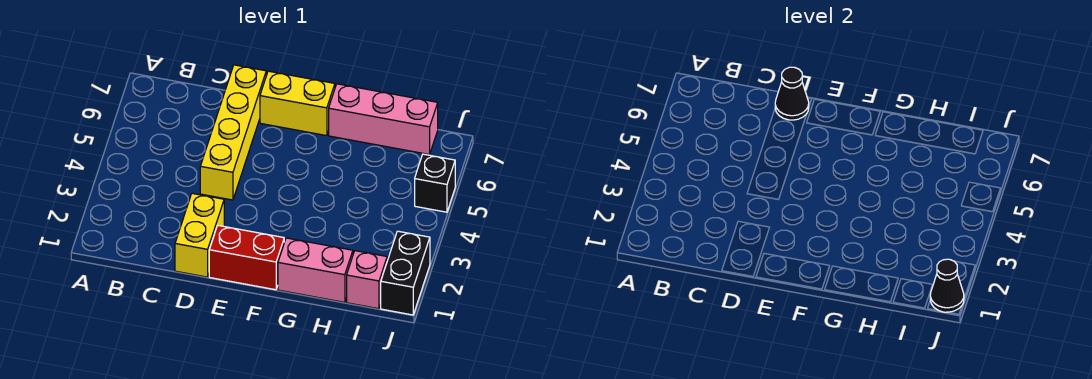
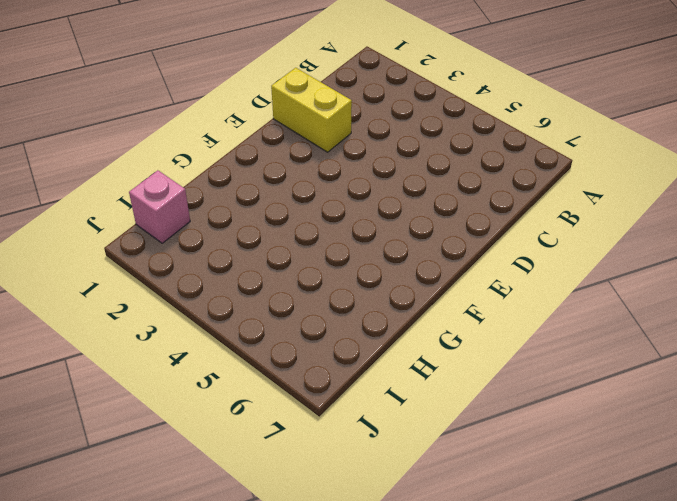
none -> yellow 1x4 brick [200,65,266,200]
none -> red 1x2 brick [209,226,284,290]

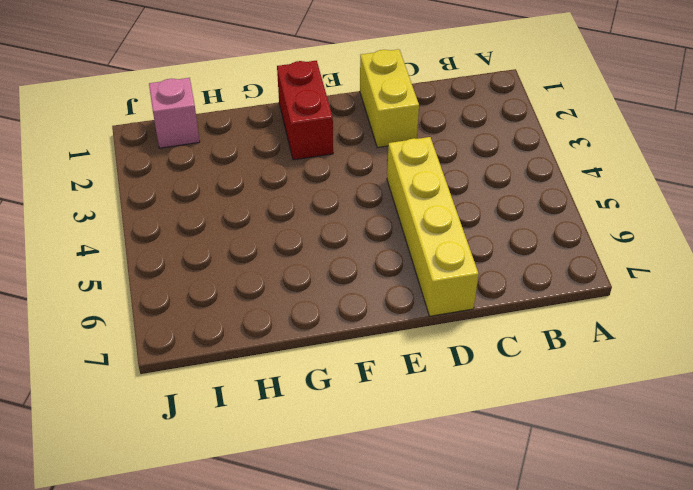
red 1x2 brick [277,61,333,160] -> red 1x2 brick turned to [209,226,284,290]
none -> yellow 1x2 brick [260,71,335,136]
none -> pink 1x2 brick [278,238,353,302]

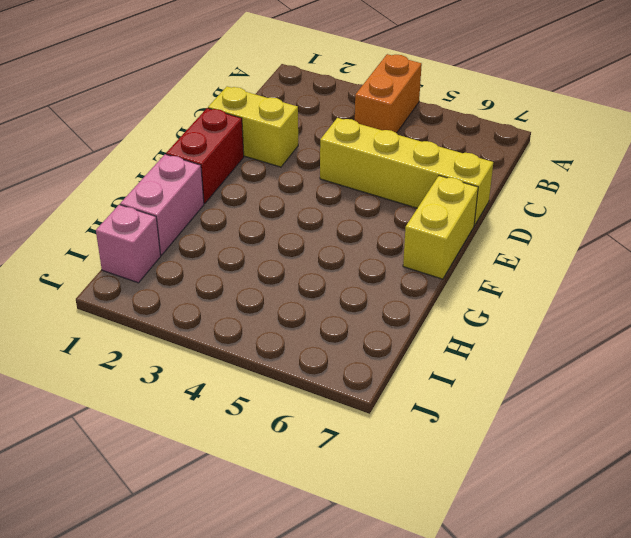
orange 1x2 brick [355,54,422,133] -> none
none -> pink 1x3 brick [329,84,438,155]
none -> black 1x2 brick [381,231,430,315]

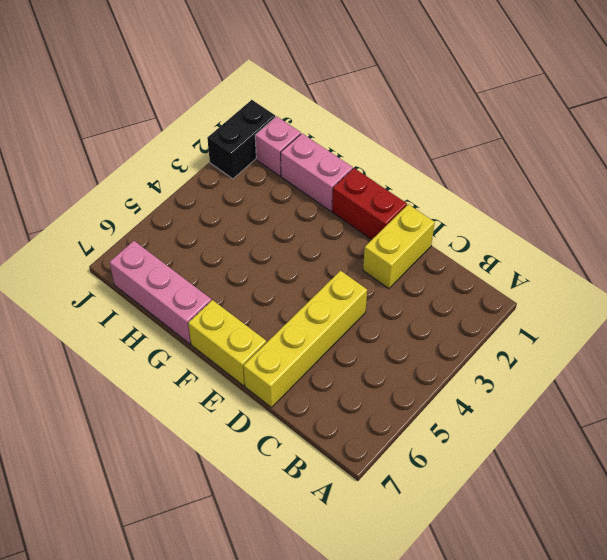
none -> black 1x1 brick [415,154,455,212]
none -> black 1x1 cone [775,67,809,120]

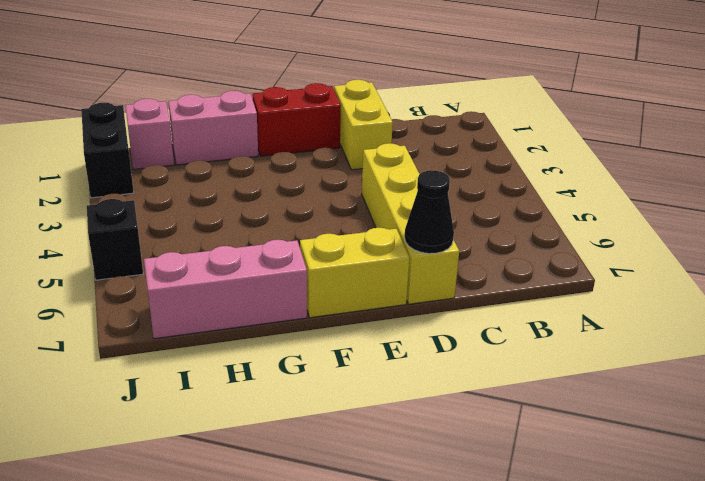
none -> black 1x1 cone [930,259,964,312]

